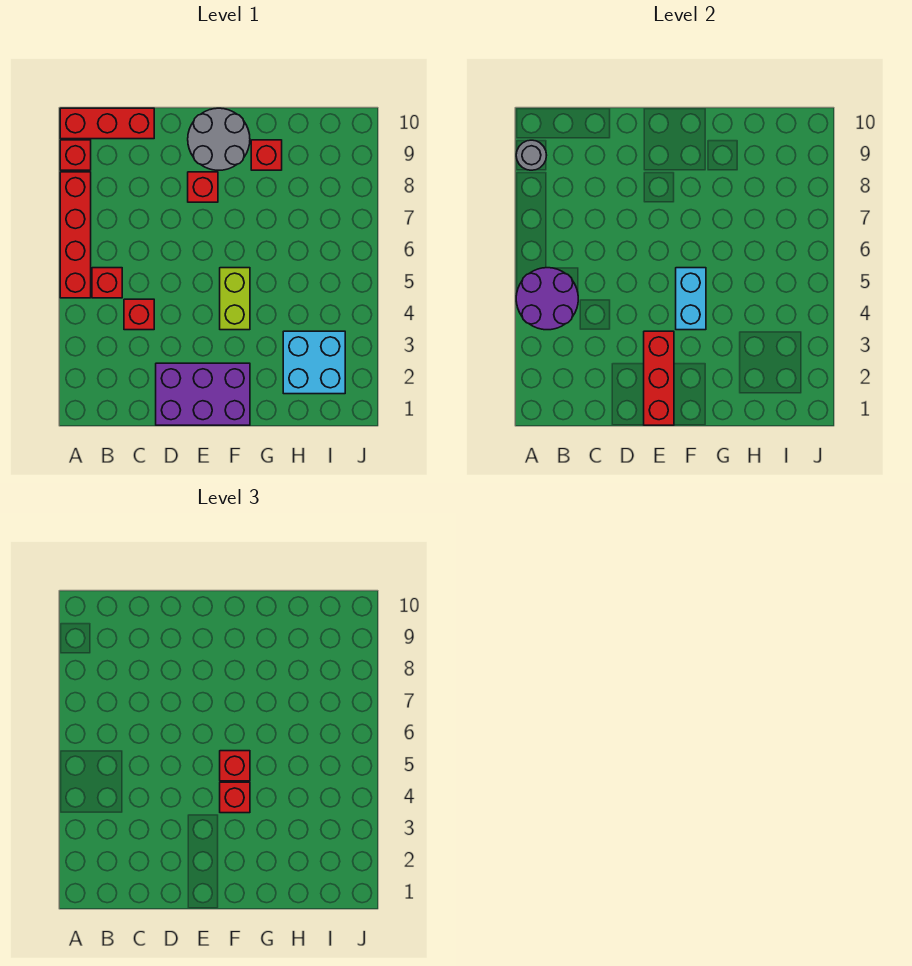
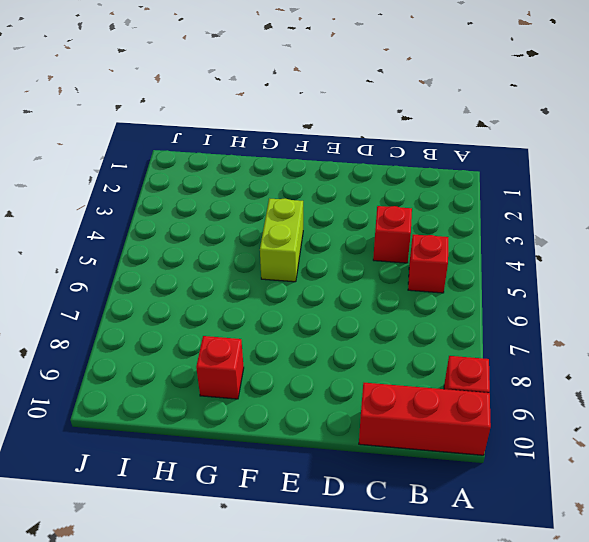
none -> red 1x4 brick [60,172,91,298]
none -> purple 2x3 brick [156,363,250,425]
none -> red 1x1 brick [188,172,218,202]

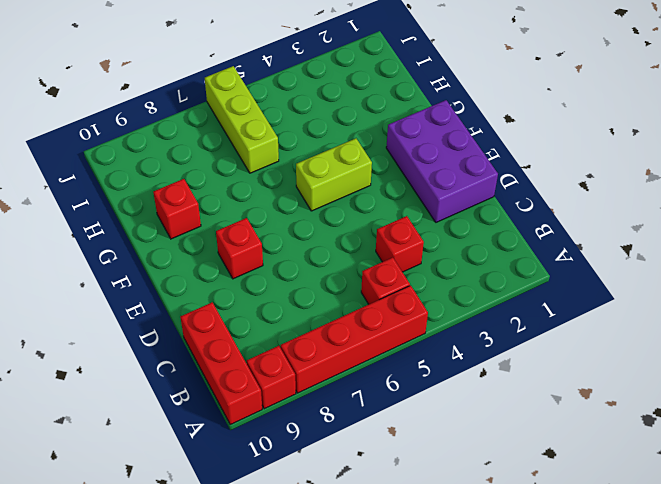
lime 1x3 brick [205,66,279,173] -> none
none -> grey 2x2 round brick [188,108,250,170]
none -> cyan 2x2 brick [283,331,345,394]
none -> purple 2x2 round brick [516,268,578,330]

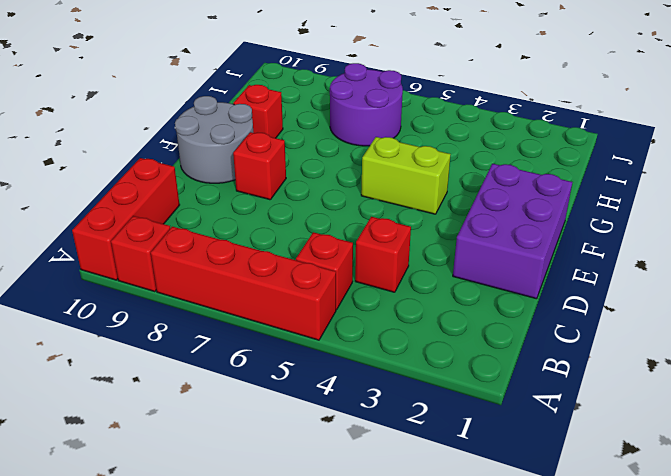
purple 2x2 round brick [330,63,403,146] -> purple 2x2 round brick moved to [516,268,578,330]
none -> cyan 2x2 brick [283,331,345,394]
none -> grey 1x1 round brick [516,140,547,170]
none -> red 1x3 brick [644,331,674,425]

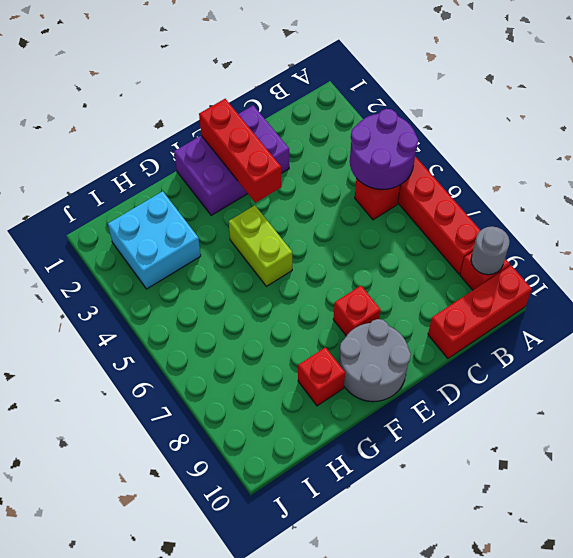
none -> red 1x1 brick [124,299,154,330]
none -> cyan 1x2 brick [676,268,706,330]
none -> red 1x1 brick [220,782,250,813]

